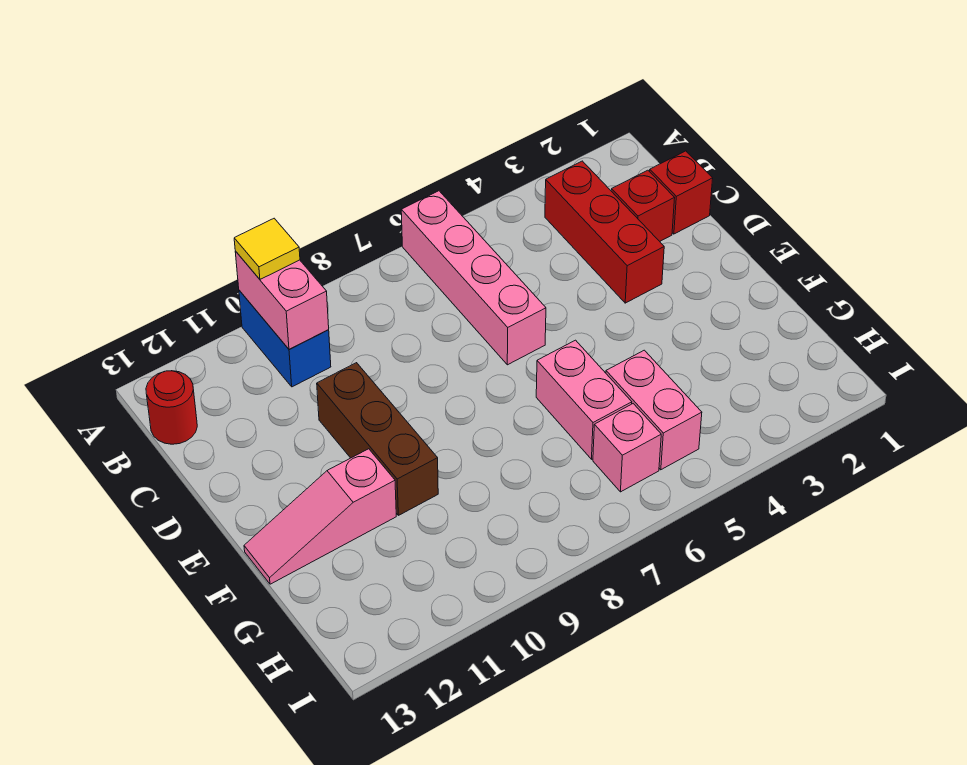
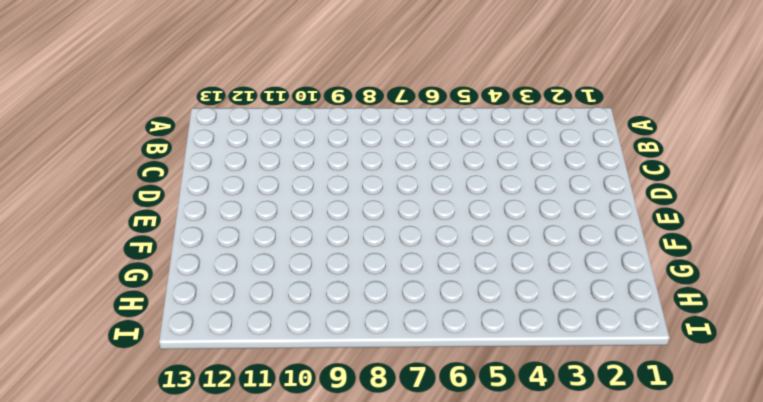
none -> pink 1x4 brick [401,191,546,365]
none -> blue 1x2 brick [239,290,331,387]
none -> red 1x3 brick [545,161,664,303]

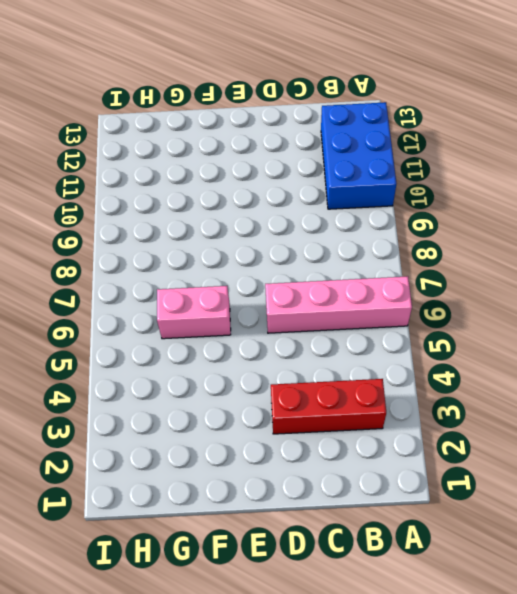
blue 2x3 brick [321,102,396,209] -> blue 1x2 brick [239,290,331,387]
none -> red 1x1 round brick [146,371,197,444]
none -> red 1x1 brick [650,151,713,234]
none -> red 1x1 brick [611,170,675,241]

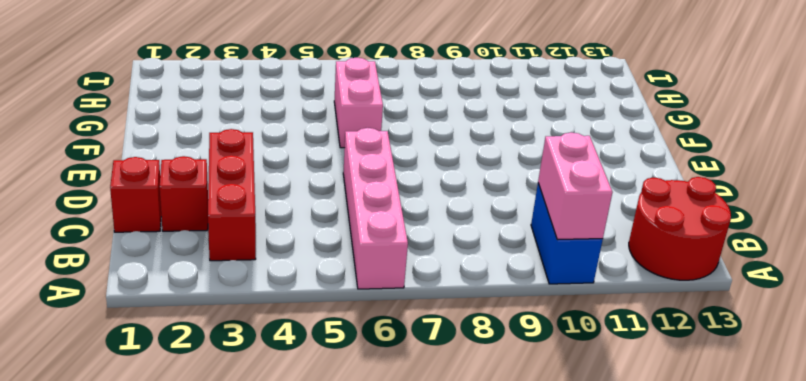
red 2x2 round brick [629,177,731,280] -> red 1x1 round brick [146,371,197,444]
none -> brown 1x3 brick [317,363,438,515]
none -> pink 1x3 slope [244,449,396,584]
none -> pink 1x2 brick [606,350,702,470]

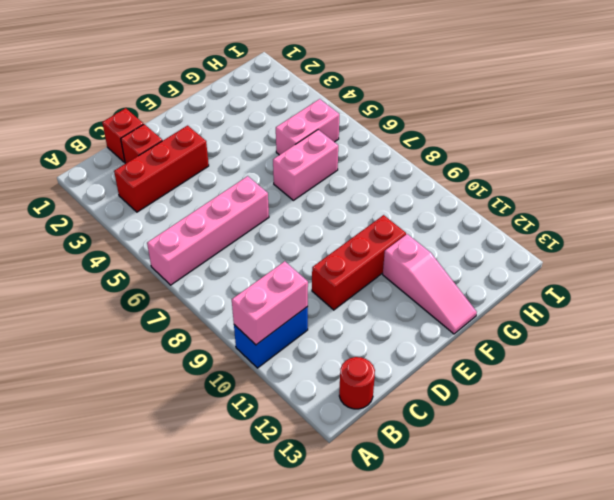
red 1x3 brick [312,215,406,310] -> brown 1x3 brick [317,363,438,515]
none -> pink 1x1 brick [593,404,661,492]
none -> yellow 1x1 tile [234,218,300,279]

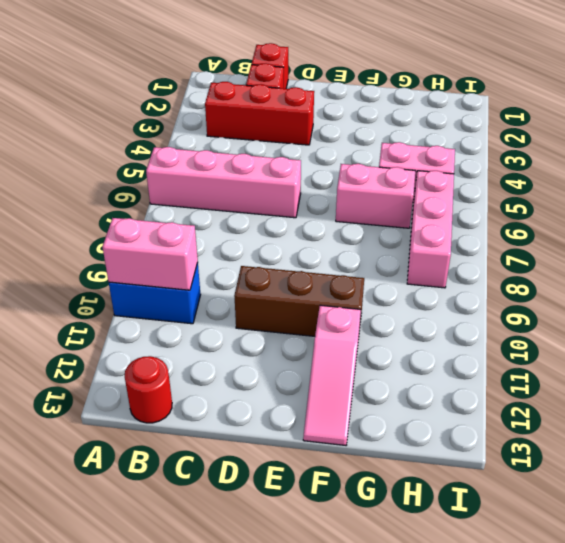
pink 1x3 brick [407,171,454,288] -> pink 1x1 brick [593,404,661,492]
none -> yellow 1x1 tile [234,218,300,279]

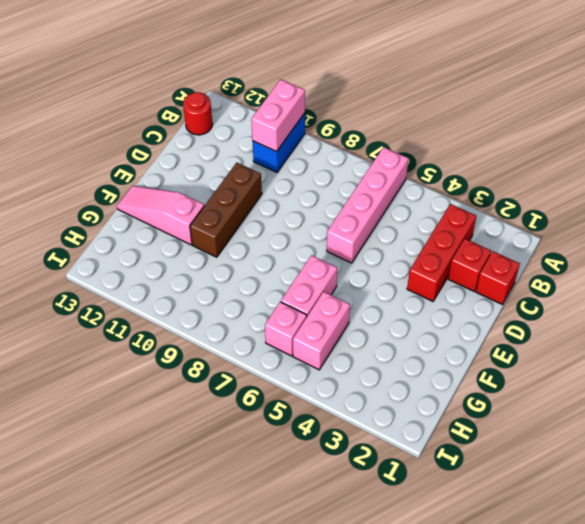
none -> yellow 1x1 tile [234,218,300,279]

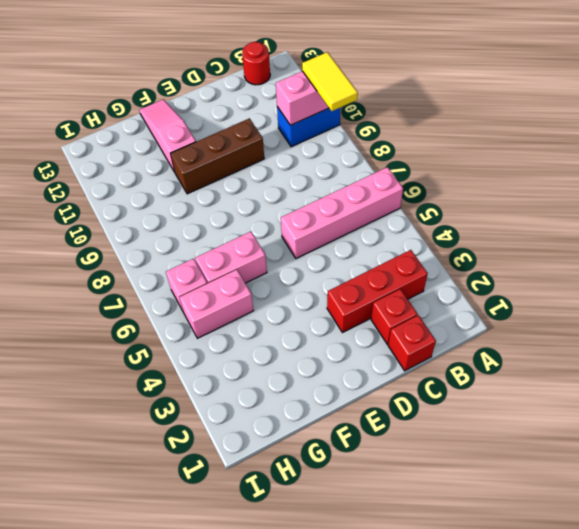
yellow 1x2 tile [302,52,358,111] -> yellow 1x1 tile [234,218,300,279]

